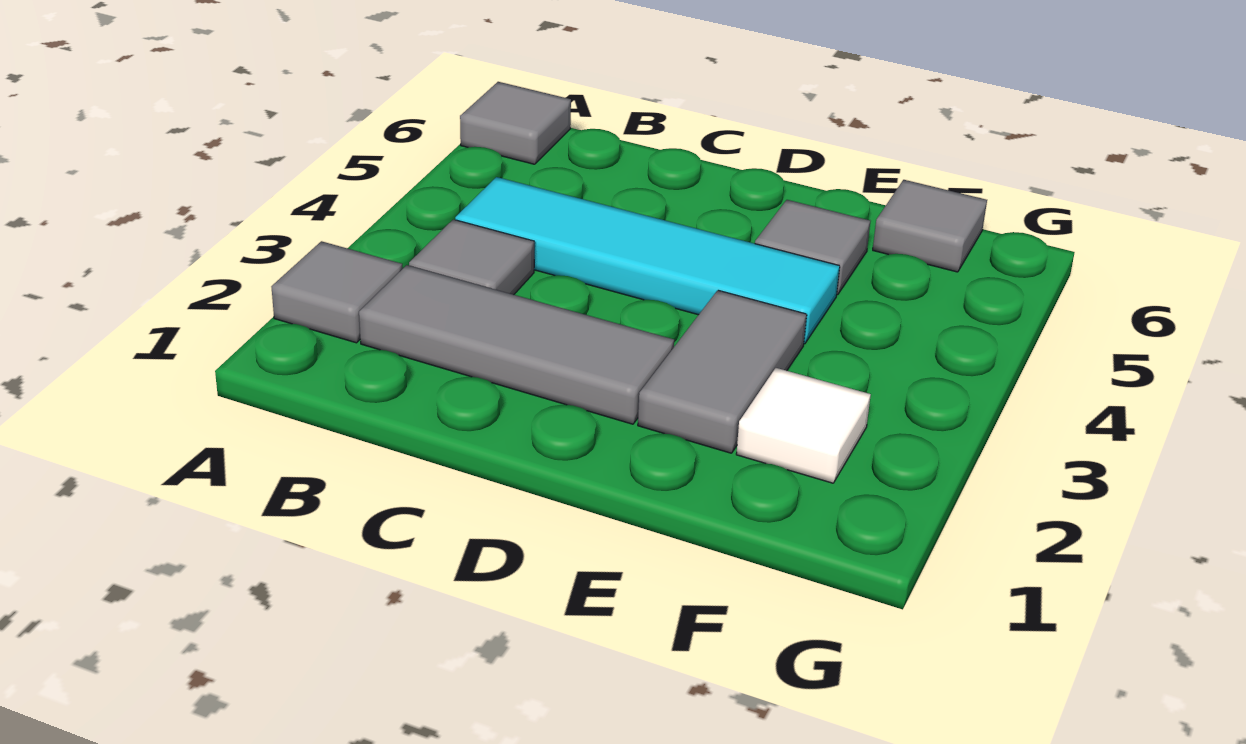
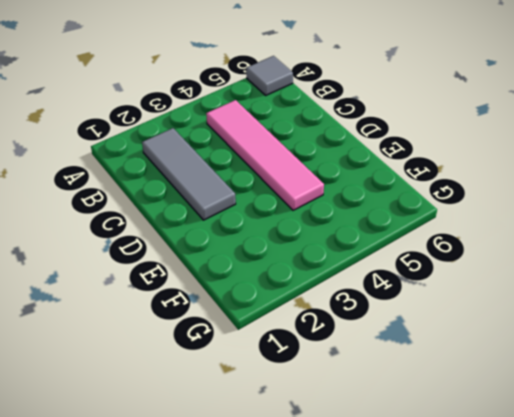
pink 1x4 tile [206,100,324,210] -> cyan 1x4 tile [455,177,840,344]
none -> grey 1x1 tile [271,241,403,343]
none -> grey 1x1 tile [409,219,534,295]

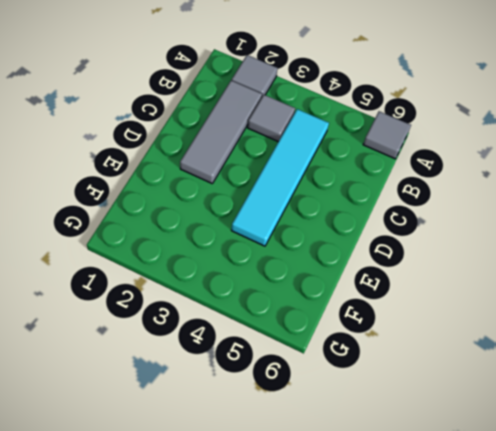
none -> grey 1x2 tile [638,290,807,453]
none -> grey 1x1 tile [755,200,870,295]

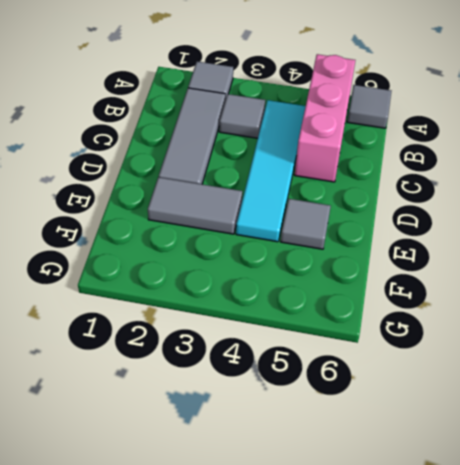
pink 1x3 brick [295,54,355,182] -> none
none -> white 1x1 tile [736,368,871,483]
none -> grey 1x1 tile [873,180,987,272]

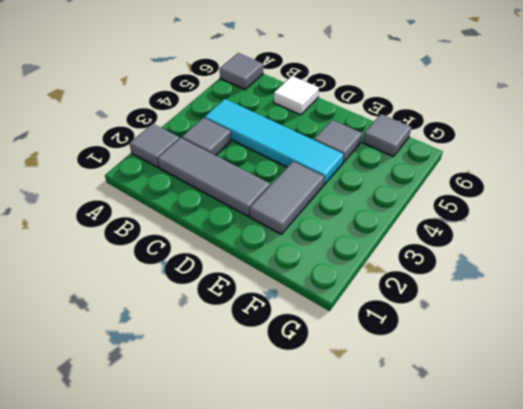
white 1x1 tile [274,76,319,115] -> white 1x1 tile moved to [736,368,871,483]

